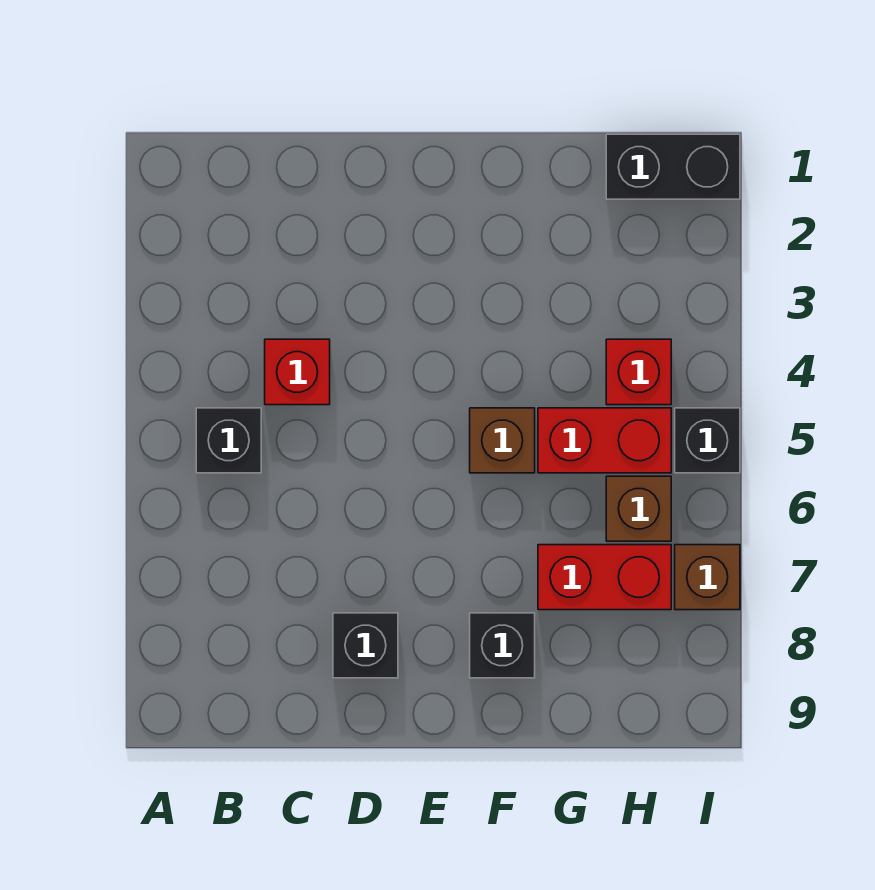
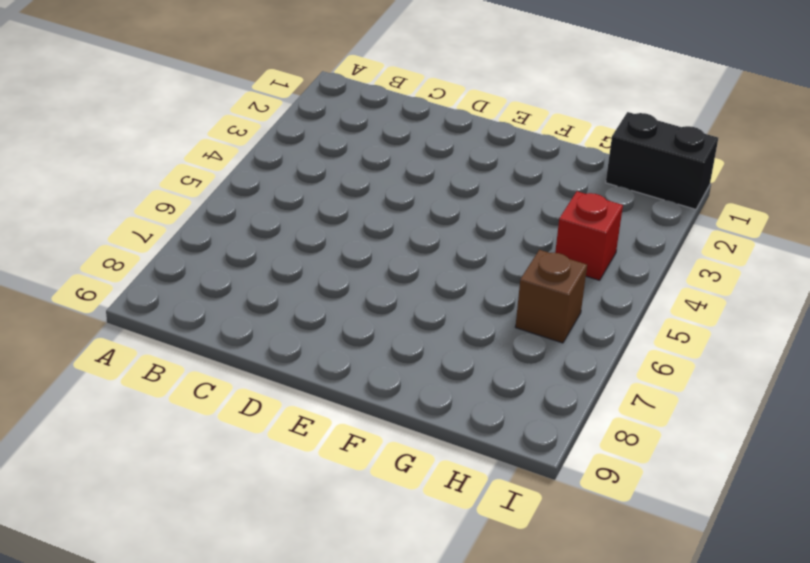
none -> black 1x1 brick [196,408,261,473]
none -> red 1x1 brick [265,339,330,405]
none -> black 1x1 brick [333,613,398,678]

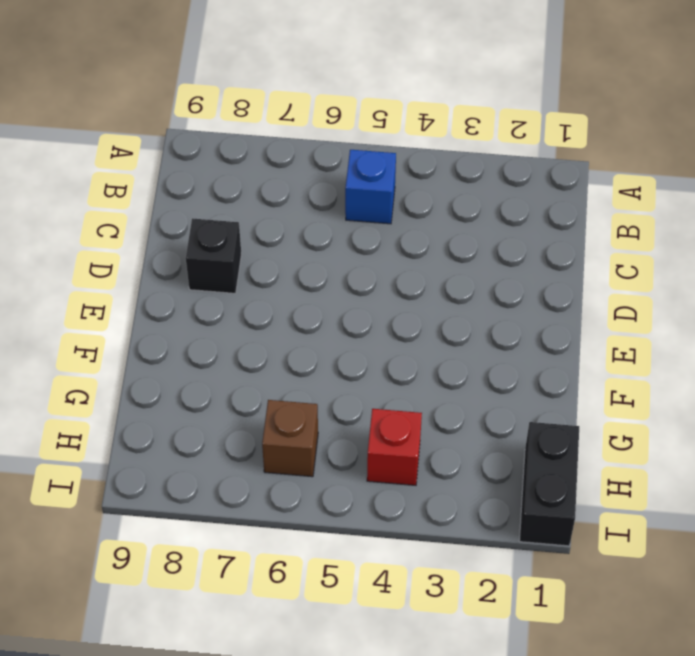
blue 1x1 brick [345,150,396,224] -> black 1x1 brick [196,408,261,473]
none -> red 1x1 brick [265,339,330,405]
none -> brown 1x1 brick [470,408,535,473]
none -> black 1x1 brick [470,613,535,678]

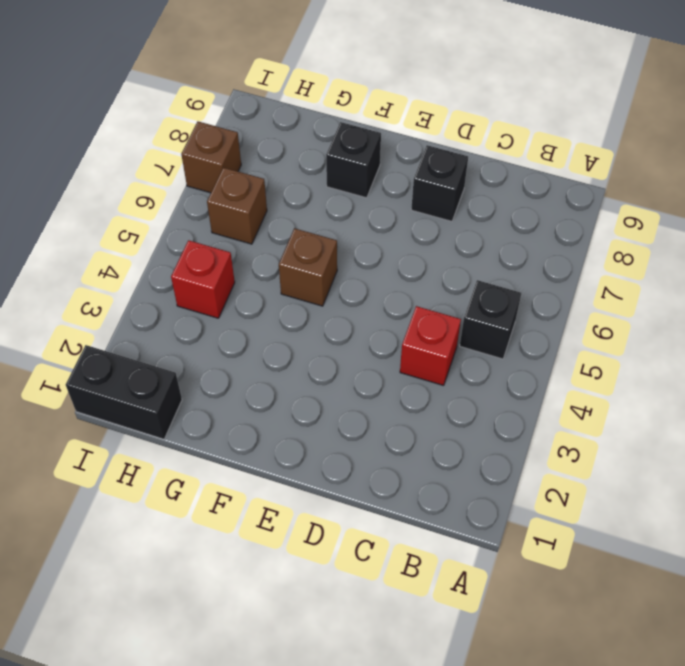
none -> red 1x2 brick [538,408,671,473]
none -> red 1x2 brick [538,545,671,610]
none -> black 1x1 brick [675,408,740,473]

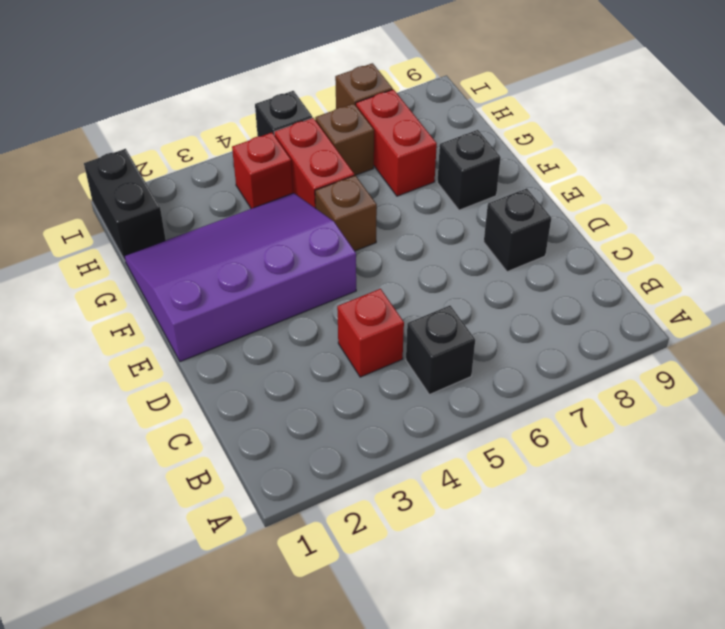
purple 3x4 slope [124,193,356,362] -> none

